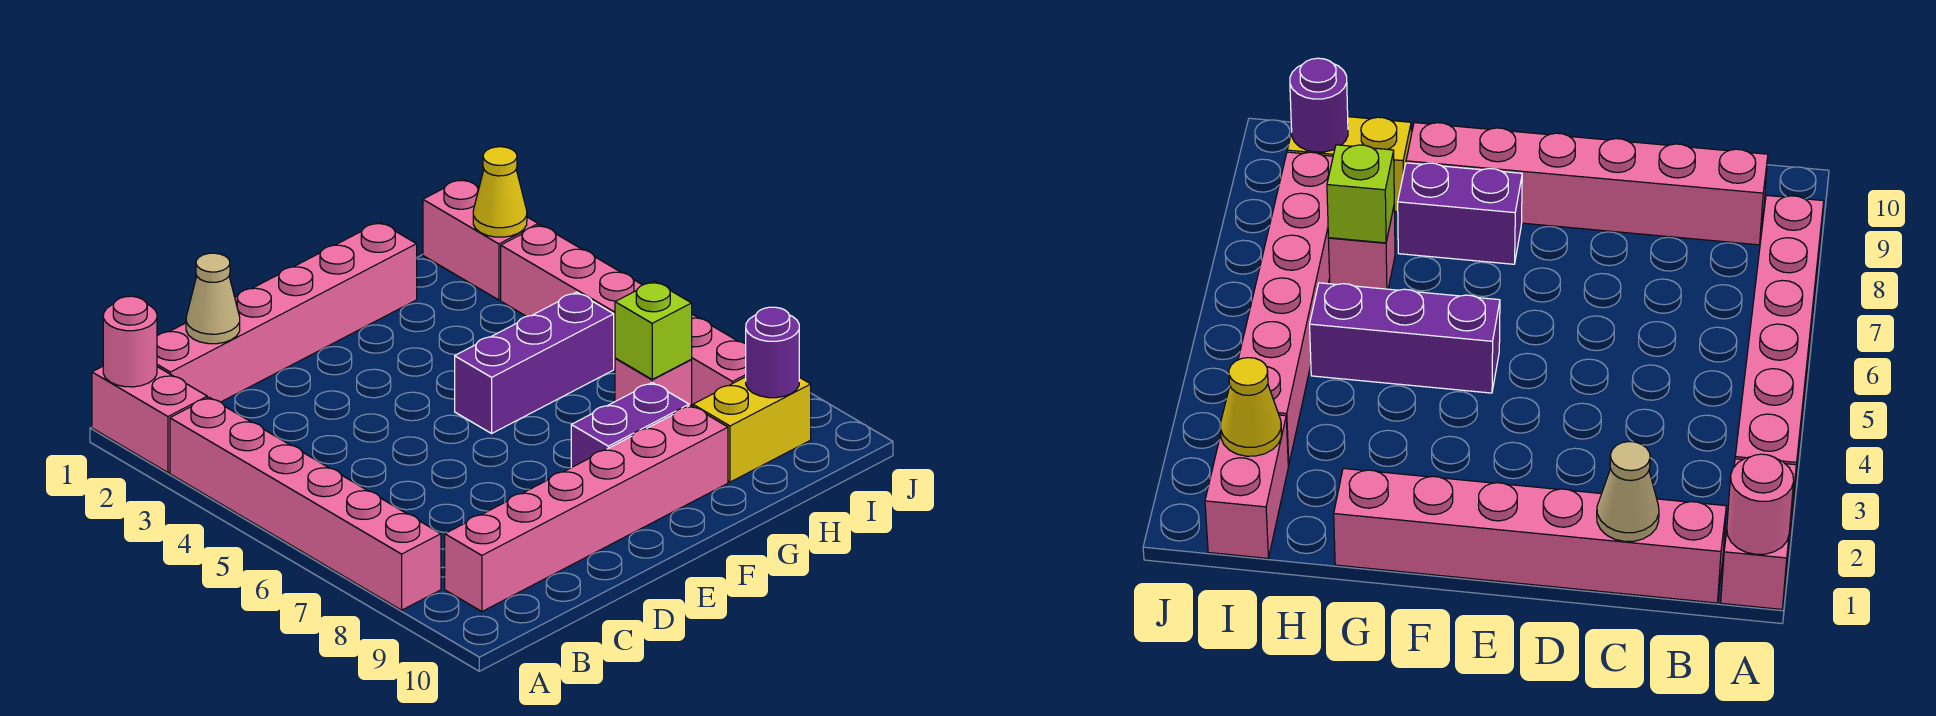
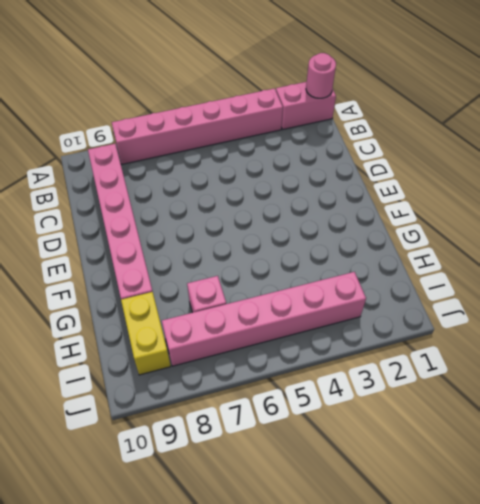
none -> pink 1x6 brick [157,222,417,402]
none -> purple 1x3 brick [455,292,614,433]
none -> purple 1x2 brick [571,383,689,468]

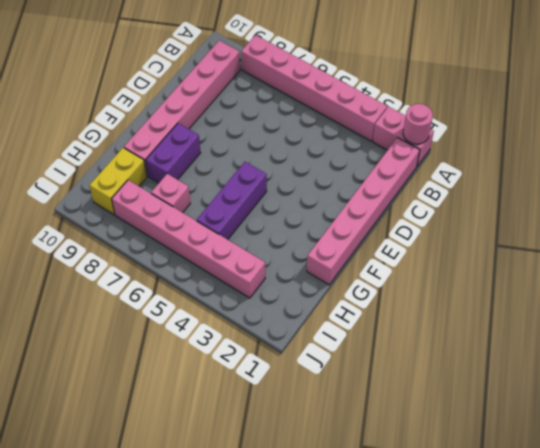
none -> pink 1x2 brick [423,179,538,300]
none -> tan 1x1 cone [186,253,240,344]
none -> lime 1x1 brick [615,281,692,379]

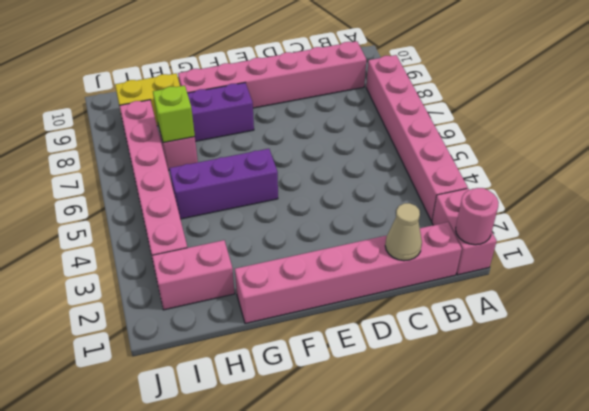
pink 1x2 brick [152,240,235,310] -> pink 1x2 brick turned to [423,179,538,300]
none -> yellow 1x1 cone [473,147,527,237]
none -> purple 1x1 round brick [746,307,799,398]

